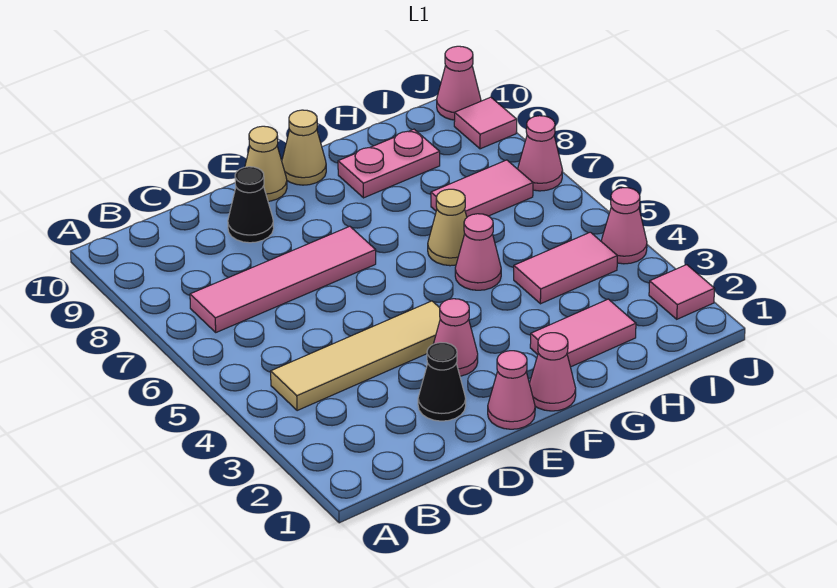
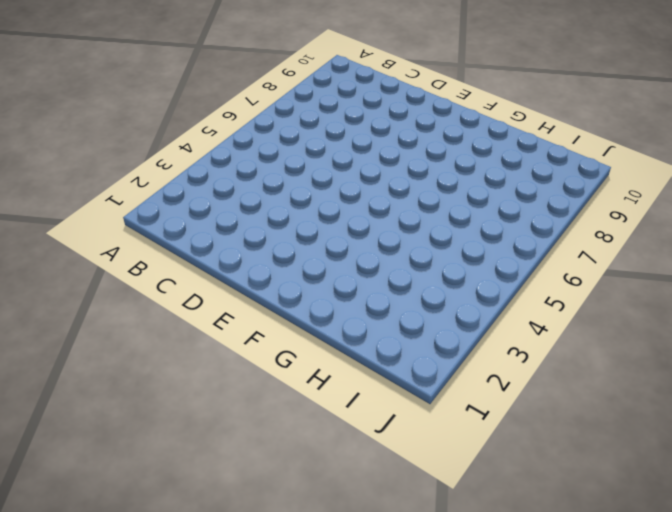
none -> tan 1x4 tile [271,301,440,411]
none -> pink 1x4 tile [190,226,376,332]
none -> black 1x1 cone [418,343,466,421]

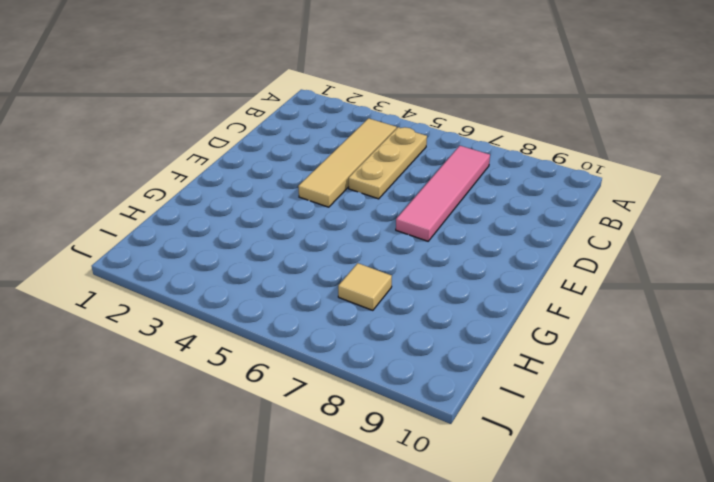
tan 1x3 plate [349,127,427,199] -> none
tan 1x1 tile [338,263,392,310] -> pink 1x2 tile [431,160,533,217]
none -> black 1x1 cone [418,343,466,421]
none -> black 1x1 cone [228,167,274,243]
none -> pink 1x1 cone [488,351,535,429]

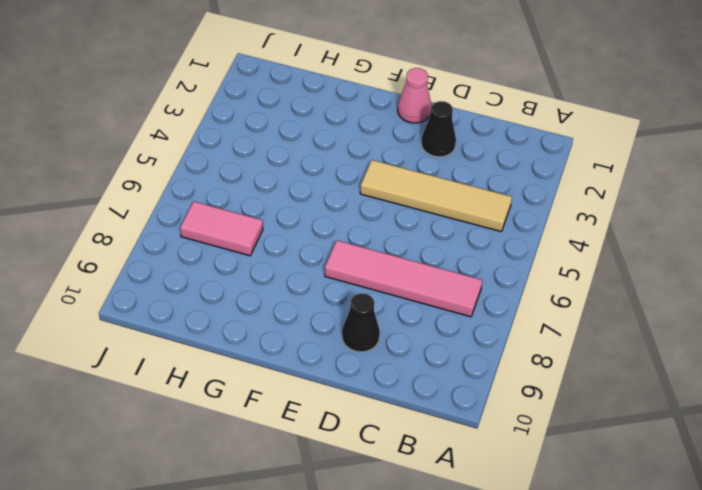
none -> pink 1x1 cone [434,299,478,376]
none -> tan 1x1 cone [245,126,287,201]
none -> pink 1x1 cone [529,333,576,411]

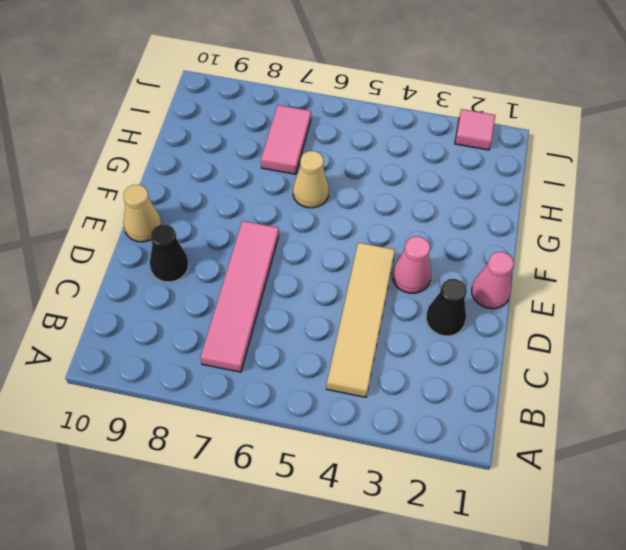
none -> pink 1x1 cone [529,333,576,411]
none -> tan 1x1 cone [282,110,326,185]
none -> pink 1x2 tile [530,299,636,367]

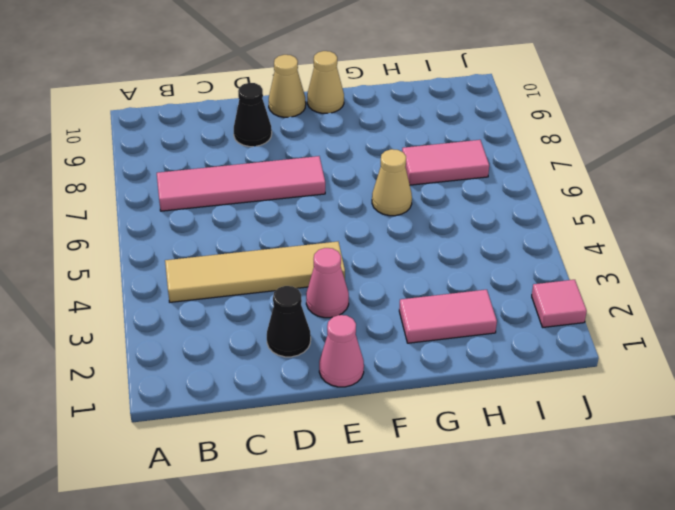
none -> pink 1x1 cone [529,333,576,411]
none -> pink 1x1 cone [455,214,501,290]
none -> pink 1x2 plate [338,129,440,198]

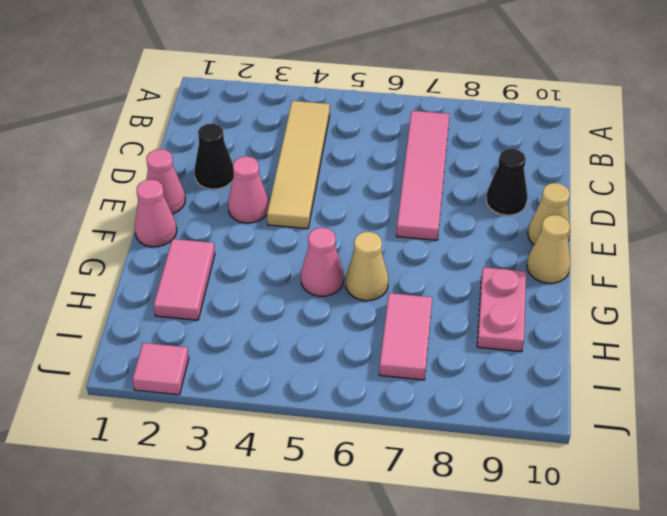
none -> pink 1x2 tile [514,232,617,304]
none -> pink 1x1 cone [601,188,647,264]
none -> pink 1x1 cone [518,116,563,191]

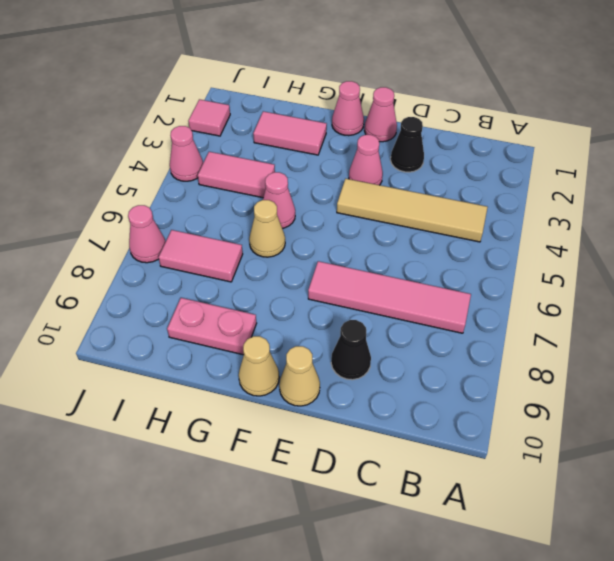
none -> pink 1x1 tile [454,97,517,149]
none -> pink 1x1 cone [437,46,481,120]

